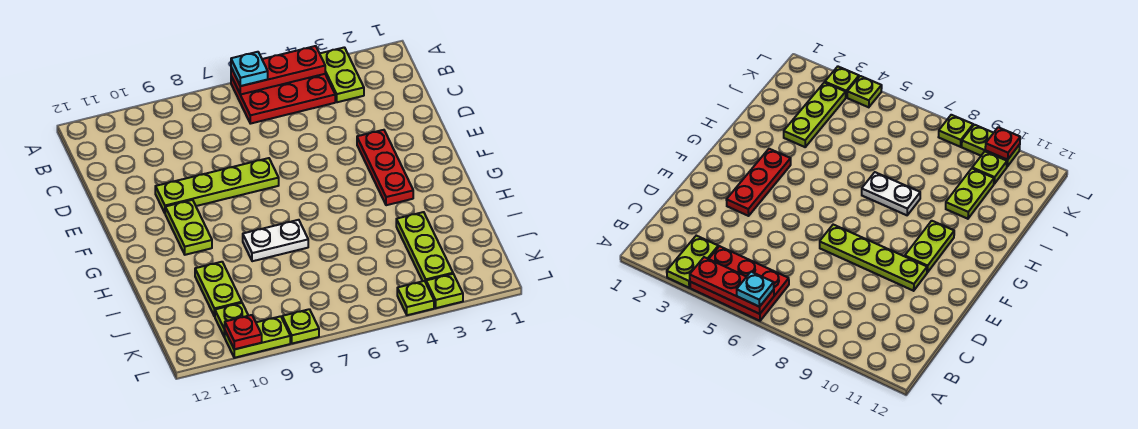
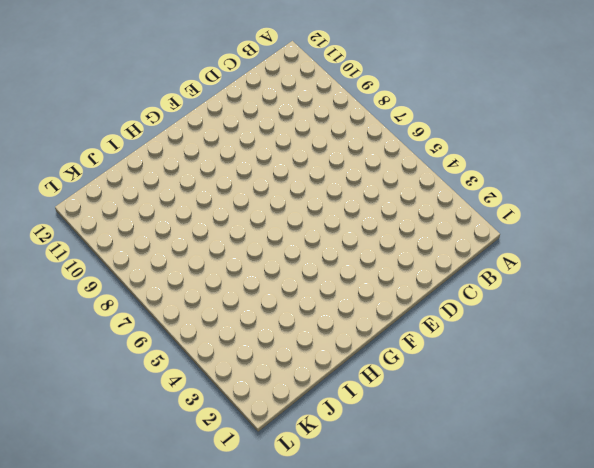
none -> lime 1x2 plate [320,47,364,102]
none -> red 2x3 plate [231,74,335,124]
none -> red 1x3 plate [357,130,413,205]

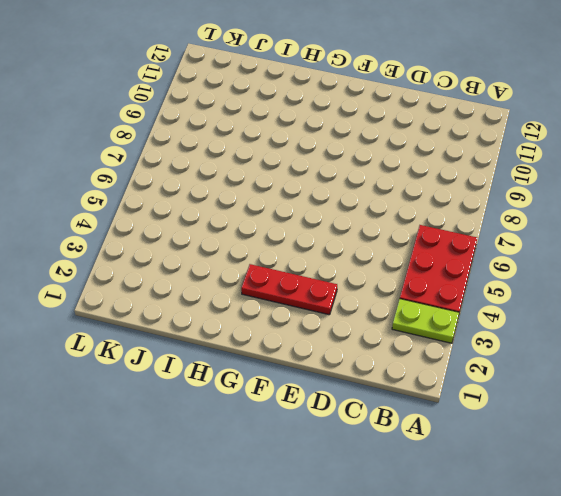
none -> lime 1x4 plate [155,158,279,213]
none -> lime 1x2 plate [165,200,212,255]
none -> white 1x2 plate [243,220,308,261]

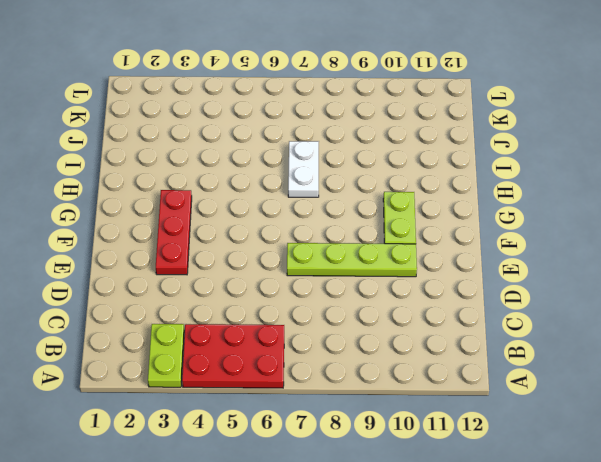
white 1x2 plate [288,141,319,197] -> white 1x2 plate turned to [243,220,308,261]
none -> lime 1x3 plate [396,212,453,282]
none -> lime 1x2 plate [195,262,242,317]
none -> lime 1x1 plate [215,303,248,337]

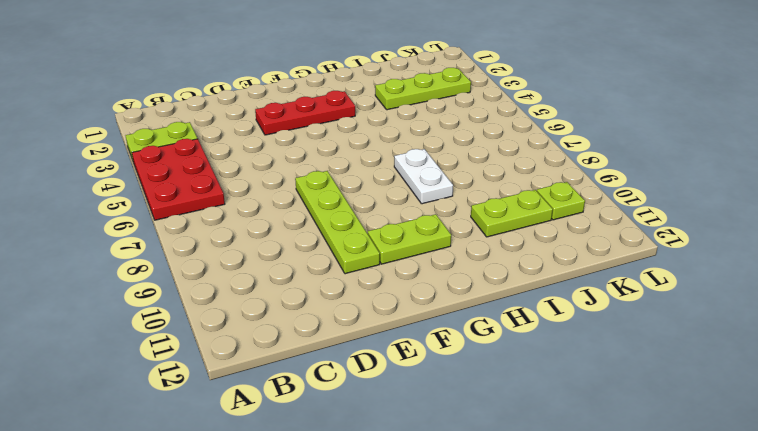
none -> lime 1x1 plate [426,274,463,308]
none -> lime 1x1 plate [397,281,434,315]
none -> lime 1x1 plate [282,309,319,344]

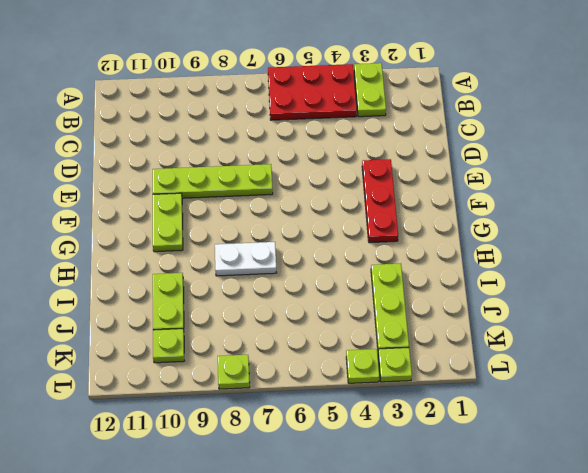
none -> lime 1x2 plate [225,316,290,358]
none -> red 1x3 plate [231,46,325,95]
none -> red 1x1 plate [225,315,262,349]

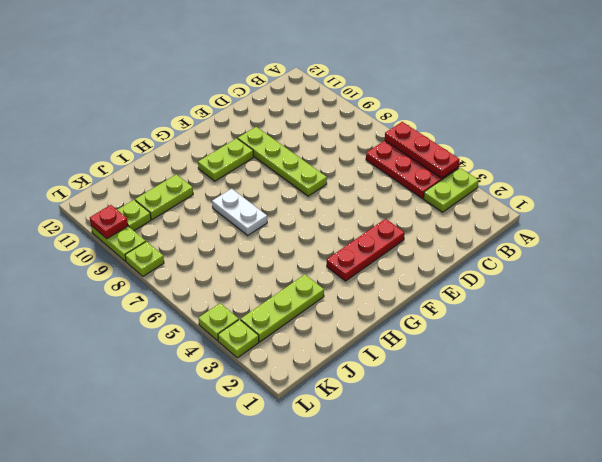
none -> cyan 1x1 plate [231,52,268,86]

